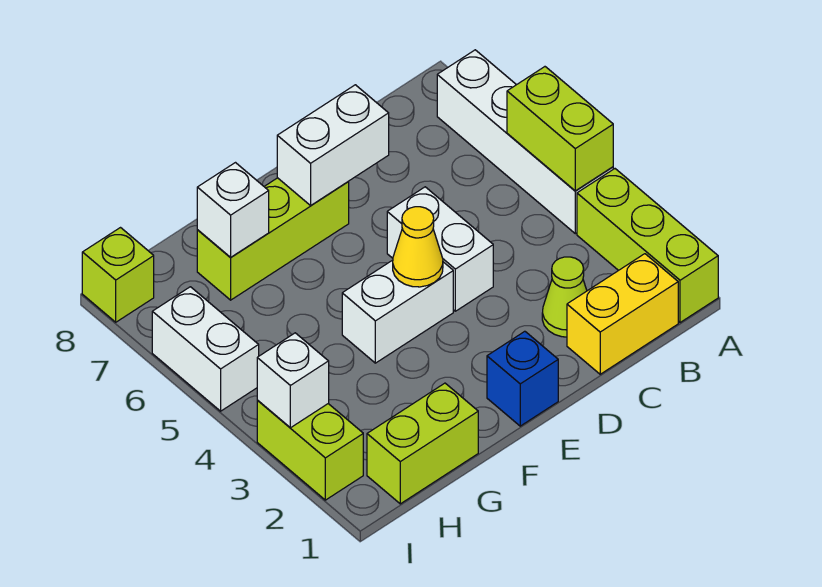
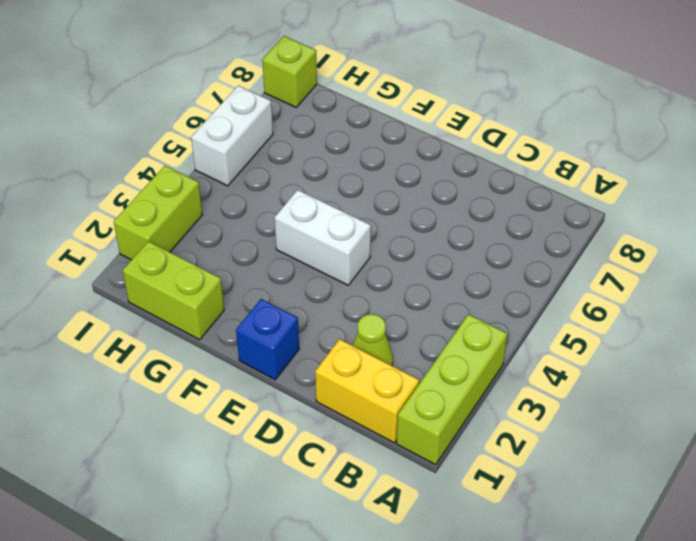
none -> white 1x4 brick [437,50,613,234]
none -> white 1x2 brick [387,187,493,311]
none -> lime 1x3 brick [197,178,349,300]

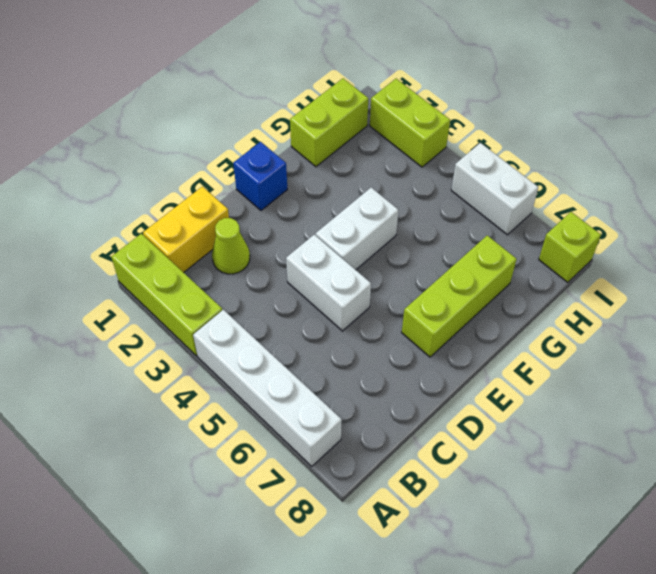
none -> lime 1x2 brick [507,67,613,191]
none -> white 1x2 brick [277,85,389,205]
none -> yellow 1x1 cone [393,207,443,287]

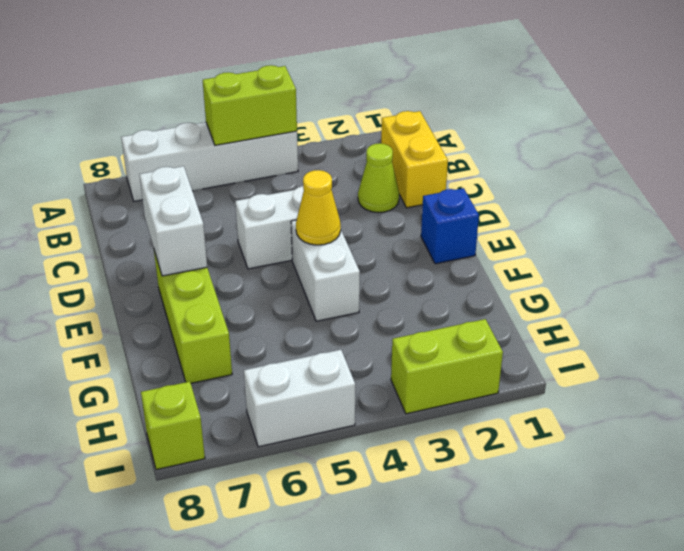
none -> lime 1x3 brick [577,169,718,323]
none -> lime 1x2 brick [367,383,478,504]
none -> white 1x1 brick [197,163,269,257]

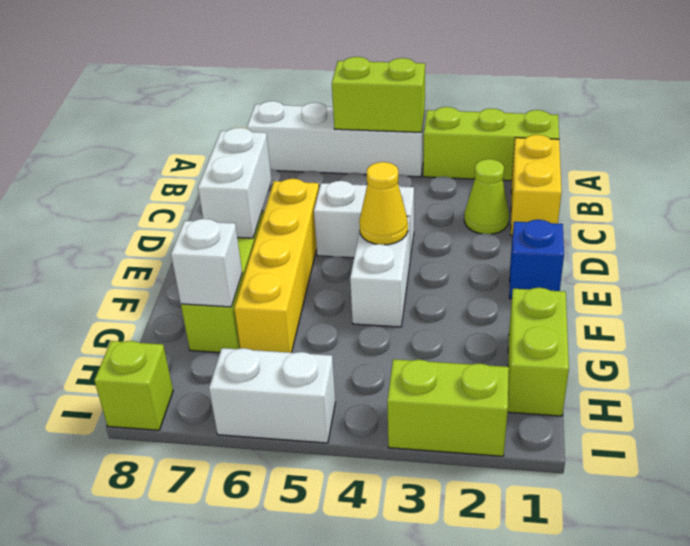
yellow 1x4 brick [234,179,319,353] -> none
none -> white 1x1 brick [257,333,329,428]

